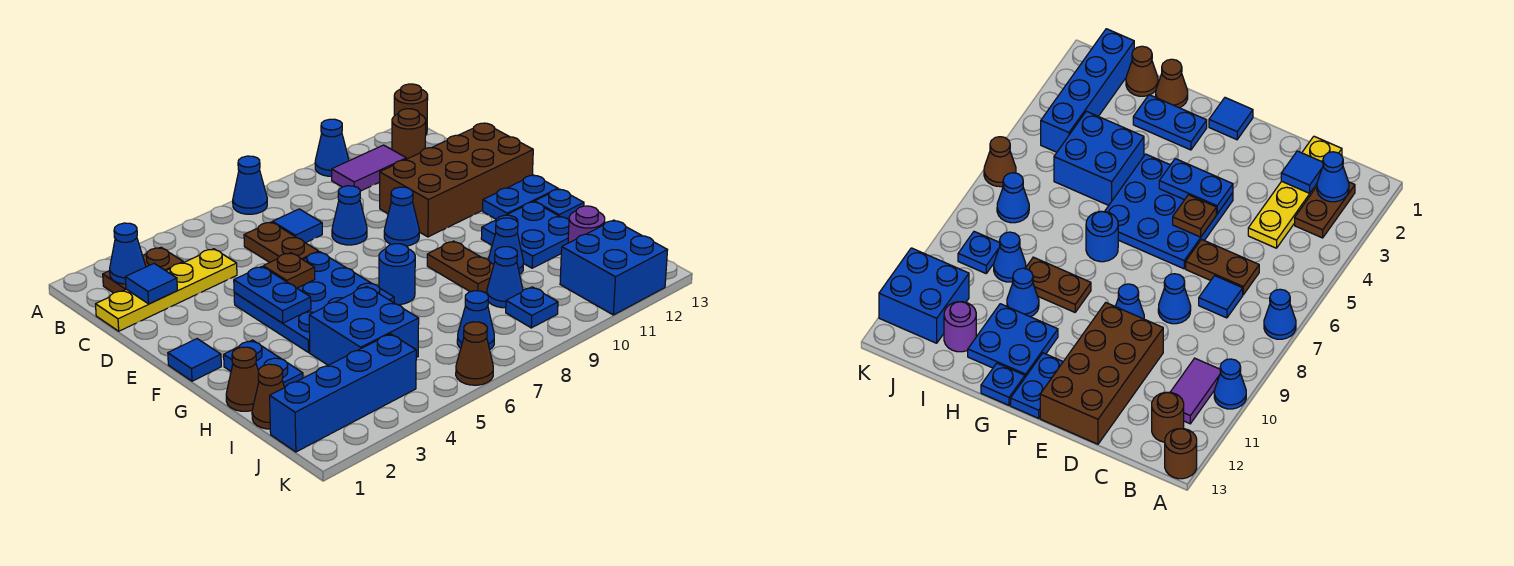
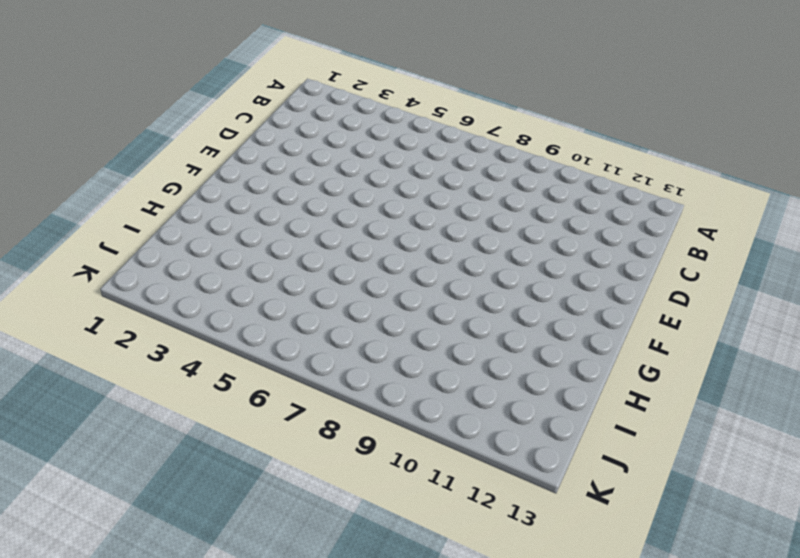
none -> blue 1x1 cone [233,156,267,214]
none -> blue 1x1 cone [315,119,349,176]
none -> brown 1x1 round brick [394,84,428,134]
none -> brown 1x2 plate [103,247,183,293]

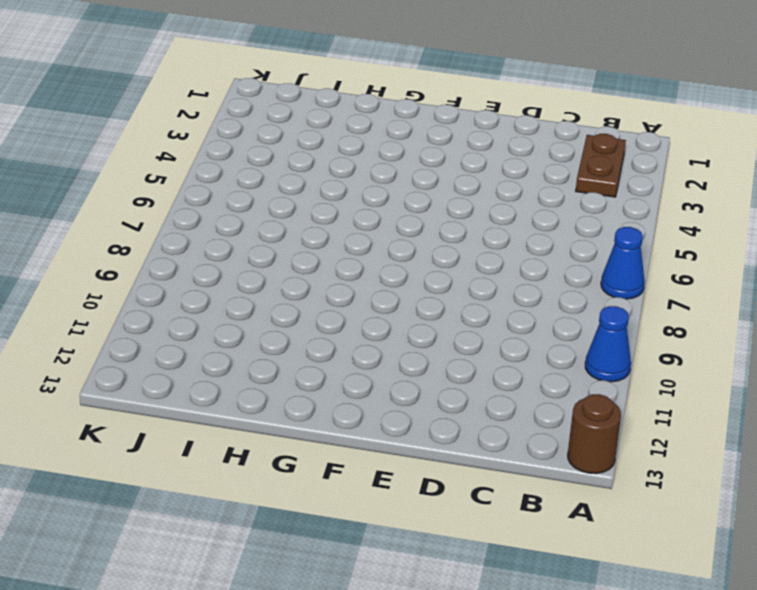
none -> purple 1x2 tile [332,145,406,191]
none -> brown 1x1 round brick [392,109,426,159]
none -> yellow 1x4 plate [95,249,237,331]
none -> brown 1x2 plate [244,222,319,263]

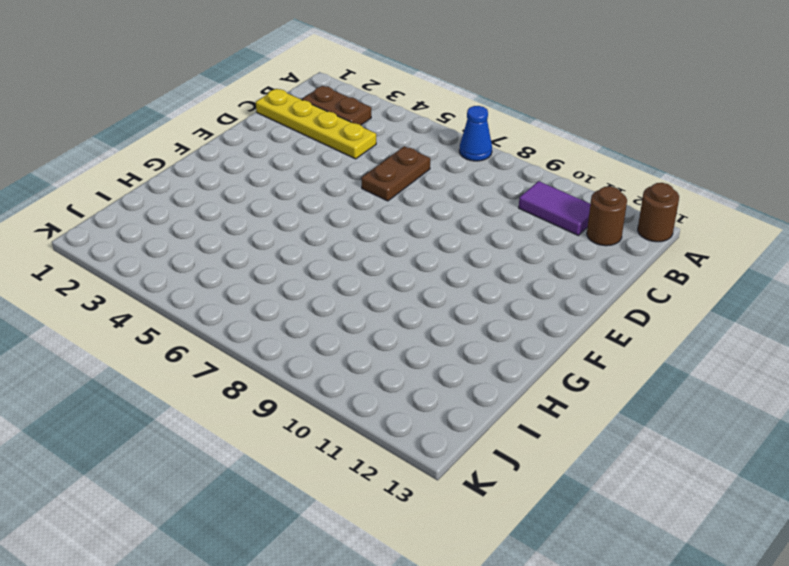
none -> blue 1x1 cone [315,119,349,176]
none -> blue 1x1 tile [273,209,322,243]
none -> blue 1x1 cone [332,186,367,245]
none -> brown 2x4 brick [380,123,533,237]

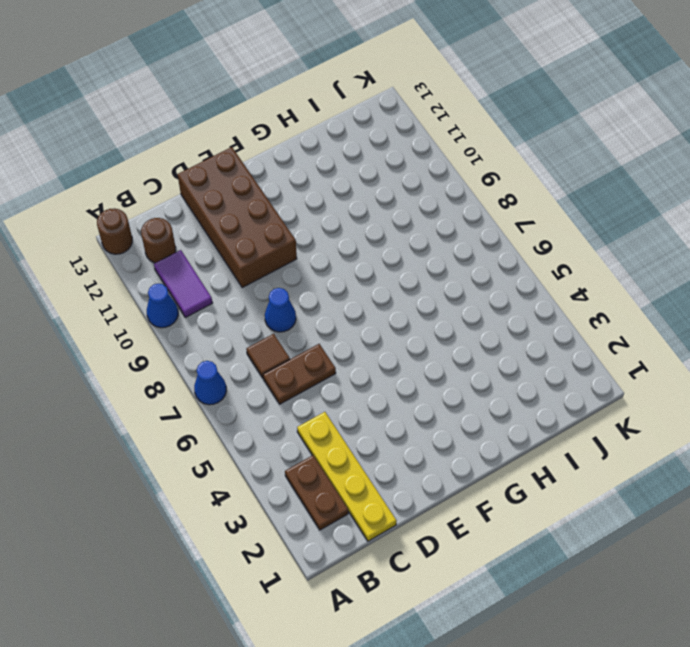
brown 1x1 tile [246,334,290,378] -> blue 1x1 tile [273,209,322,243]
none -> blue 3x3 plate [234,252,394,352]
none -> blue 1x1 cone [384,187,419,246]
none -> blue 1x1 tile [168,339,221,381]
none -> blue 1x2 plate [483,175,558,219]

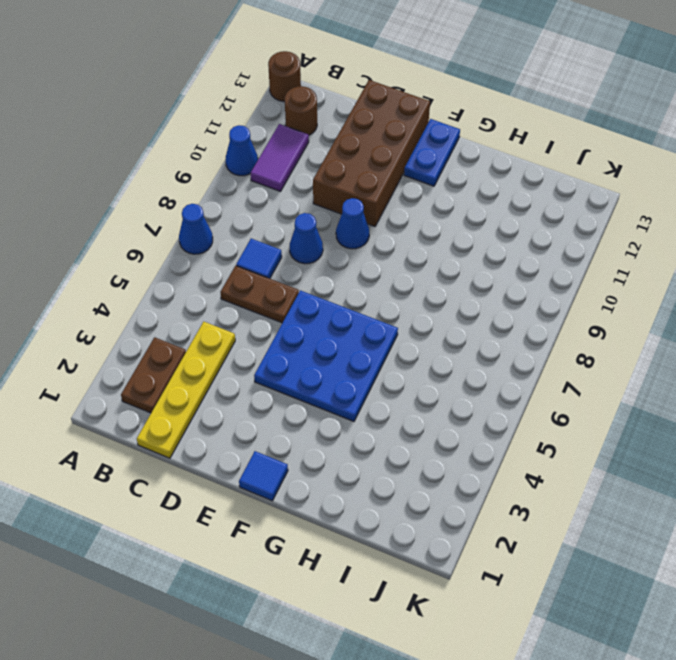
none -> blue 1x2 plate [224,340,303,387]
none -> blue 1x1 round brick [379,244,415,305]
none -> brown 1x2 plate [427,241,494,292]
none -> blue 2x2 plate [481,202,569,268]

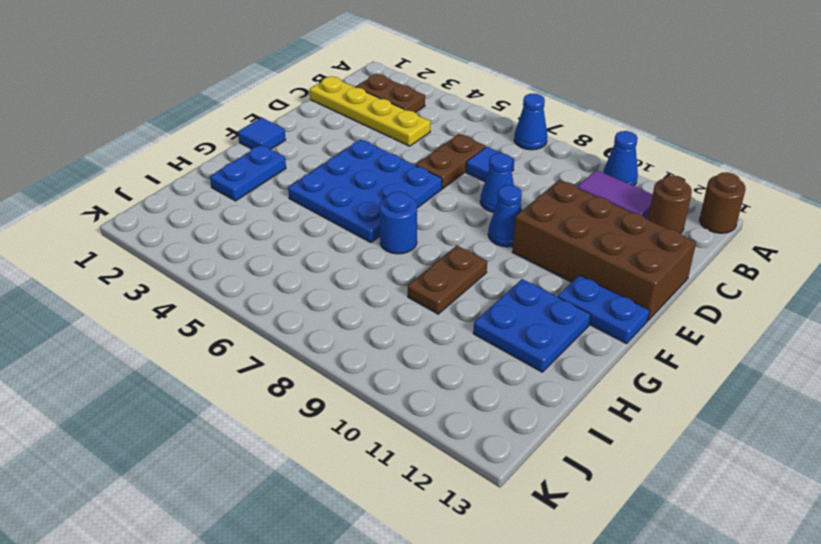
none -> blue 1x1 plate [535,189,584,220]
none -> brown 1x1 cone [226,347,259,411]
none -> blue 2x2 brick [309,287,419,365]
none -> blue 1x1 cone [488,218,524,274]

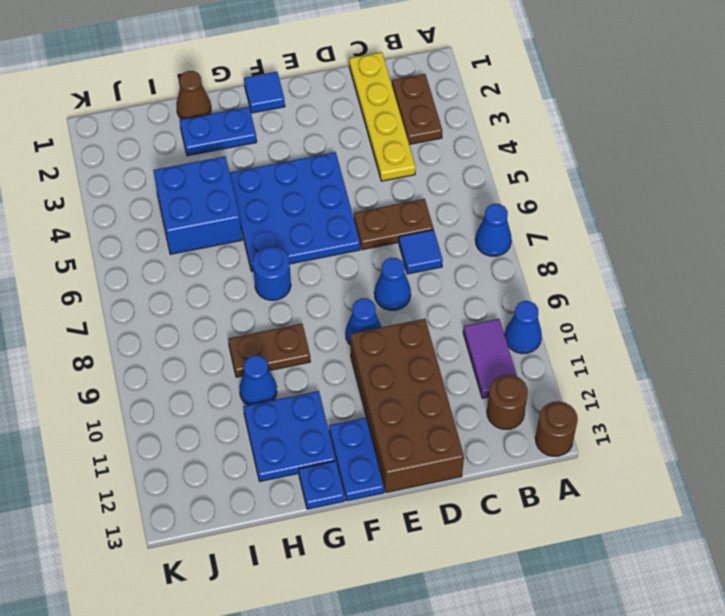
none -> brown 1x1 cone [252,364,284,429]
none -> blue 1x1 cone [487,247,523,308]
none -> purple 1x1 round brick [568,206,605,243]
none -> blue 1x4 brick [270,334,416,452]

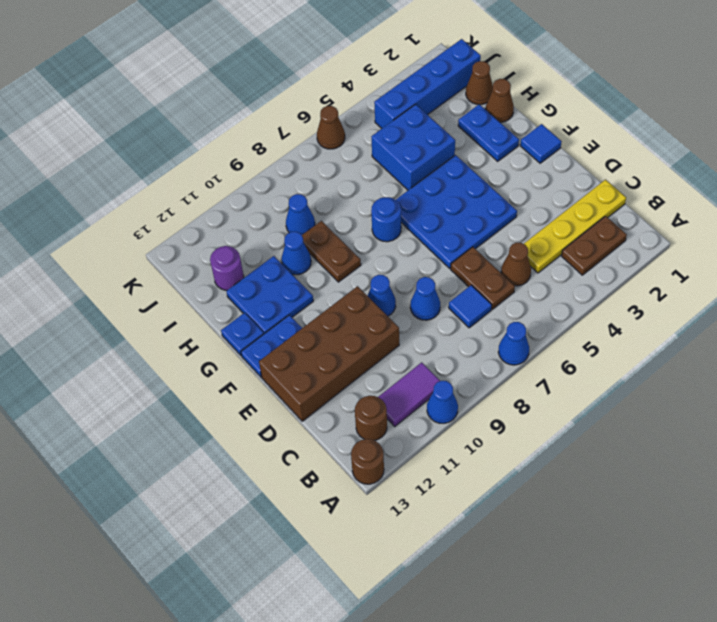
brown 1x1 cone [501,243,531,286] -> none
none -> blue 1x1 cone [457,291,494,350]
none -> blue 1x1 plate [506,287,558,328]
none -> blue 2x2 brick [560,220,667,315]
none -> blue 1x1 cone [110,223,146,284]

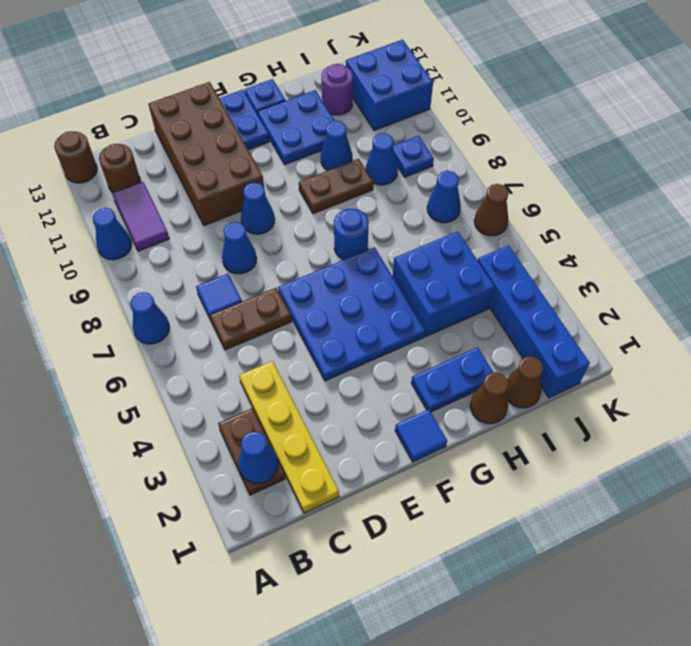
none -> blue 1x1 tile [125,264,177,304]
none -> blue 1x2 plate [234,266,311,323]
none -> brown 1x1 plate [263,253,315,288]

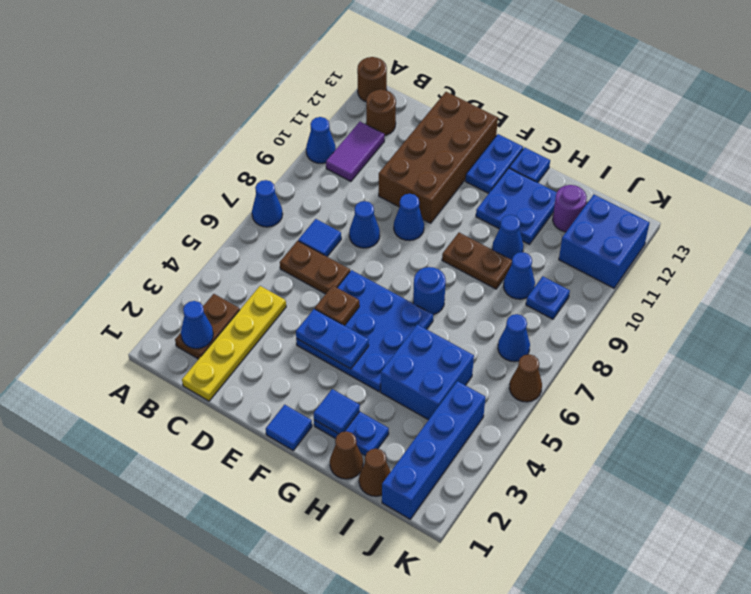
blue 1x1 tile [314,389,360,434] -> blue 1x1 tile moved to [125,264,177,304]

